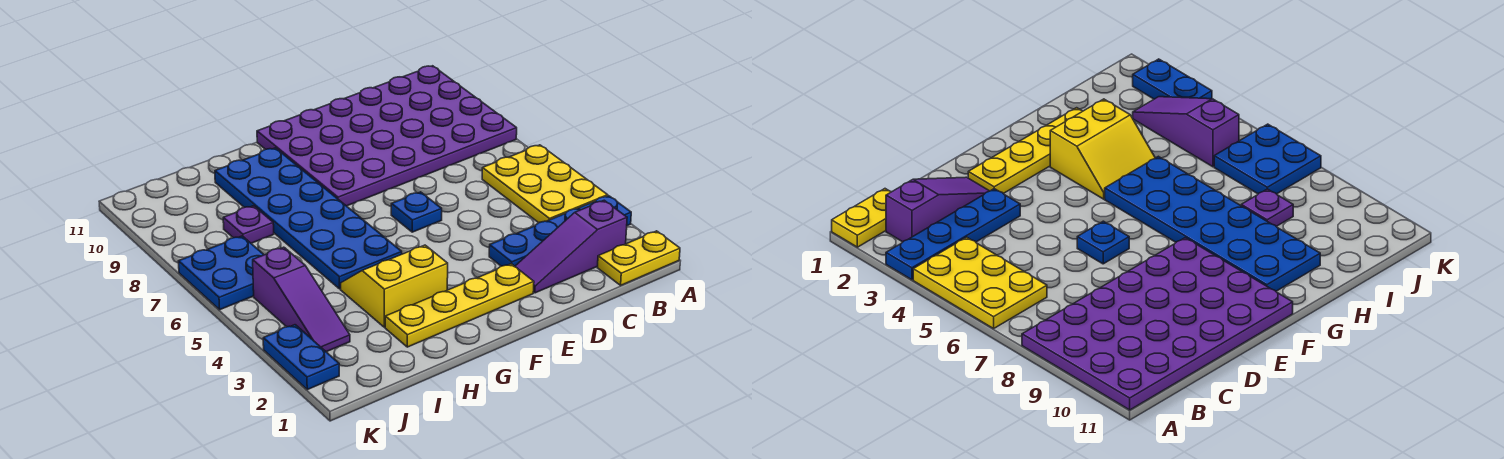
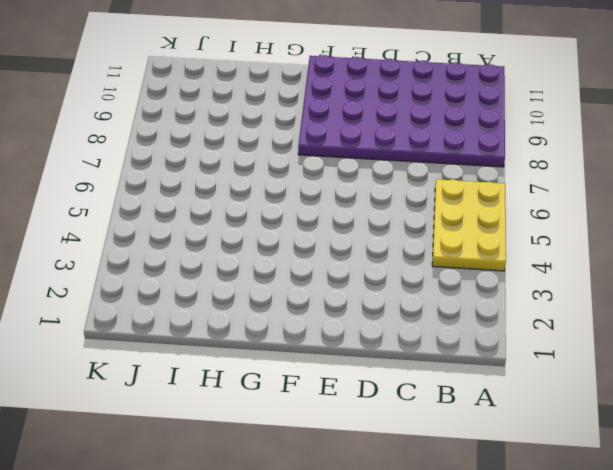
none -> yellow 1x2 plate [597,231,680,285]
none -> blue 1x4 plate [489,196,631,266]
none -> purple 1x3 slope [515,200,627,293]

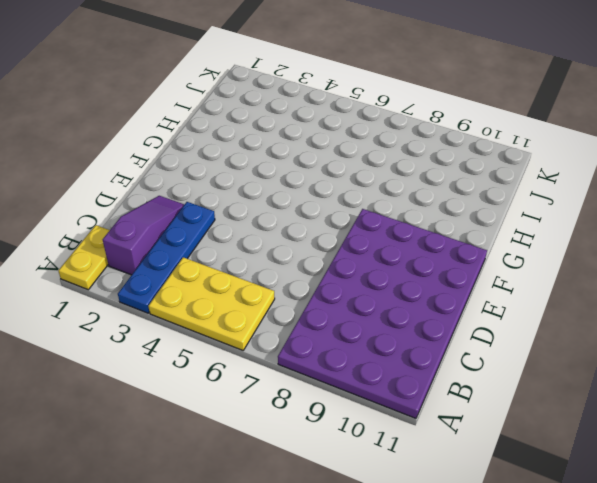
none -> yellow 1x4 plate [385,264,534,347]
none -> blue 1x1 plate [391,192,442,232]
none -> yellow 2x2 slope [341,245,448,327]

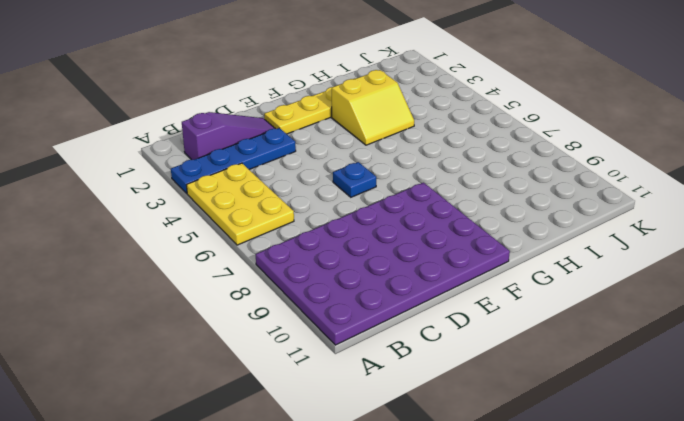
none -> yellow 1x2 plate [597,231,680,285]
none -> blue 2x6 plate [215,148,402,289]
none -> purple 1x1 plate [223,206,274,243]

